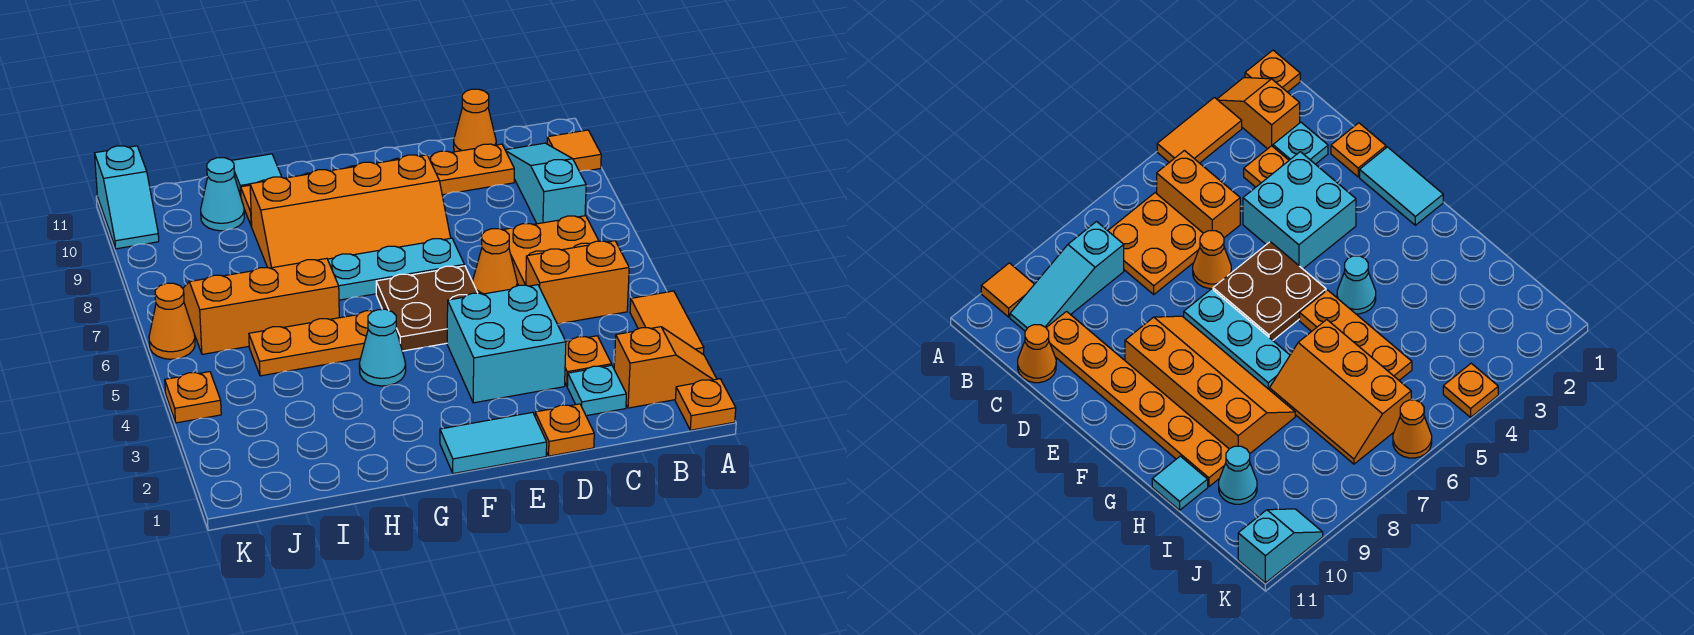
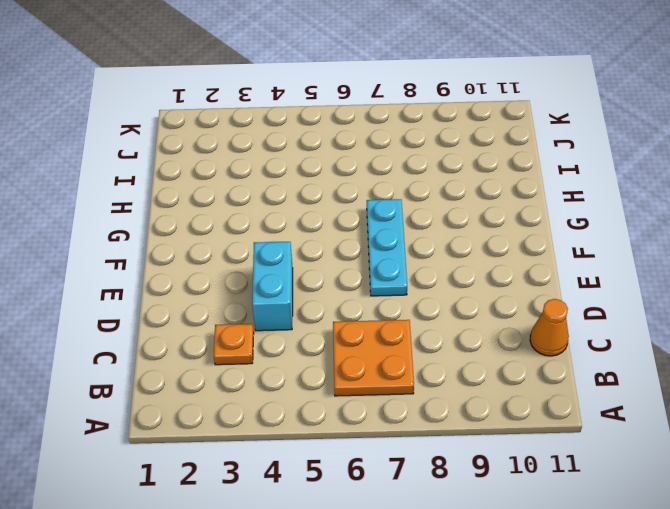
cyan 1x2 brick [252,242,293,331] -> cyan 2x2 brick [447,285,566,403]
none -> orange 1x1 plate [675,379,736,430]
none -> orange 1x2 slope [614,327,717,408]
none -> orange 1x2 tile [630,291,704,354]

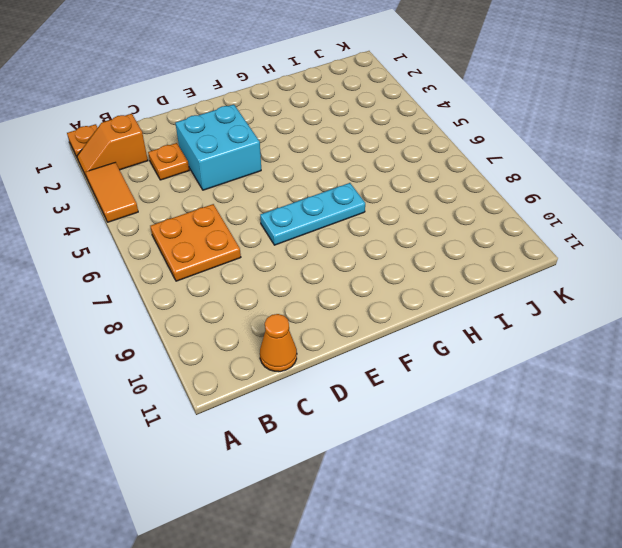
none -> orange 1x1 tile [547,130,601,172]
none -> orange 1x2 brick [526,241,629,324]
none -> cyan 1x3 slope [505,143,586,224]

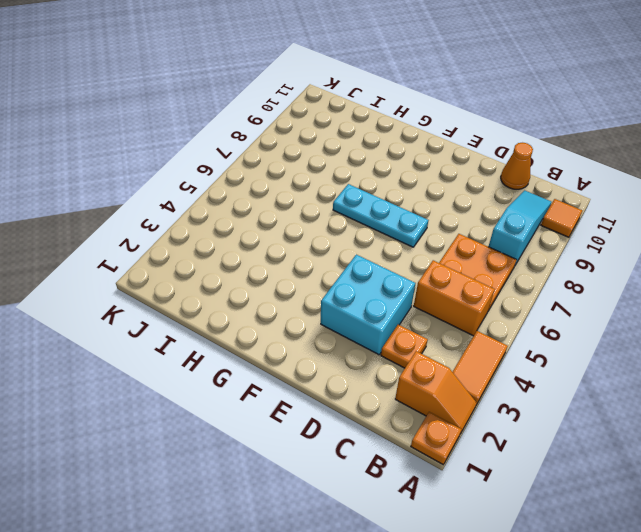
none -> cyan 1x1 plate [567,365,626,416]
none -> orange 1x6 plate [241,144,514,226]
none -> orange 1x1 plate [535,404,594,456]

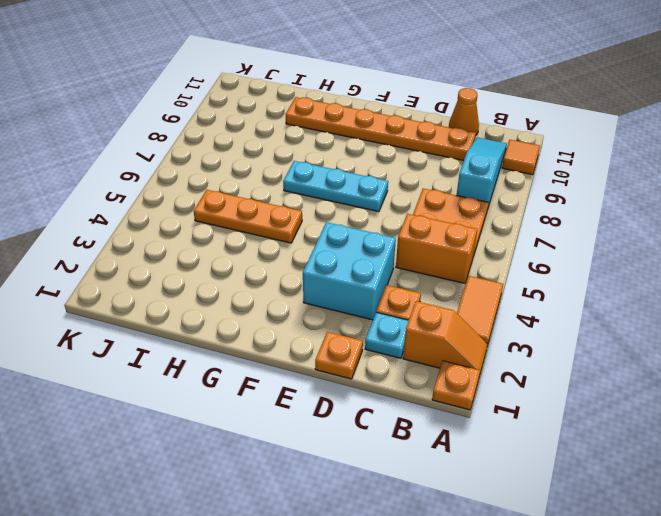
none -> orange 1x1 cone [472,229,517,294]
none -> cyan 1x2 tile [440,412,547,474]
none -> brown 2x2 plate [376,266,477,351]

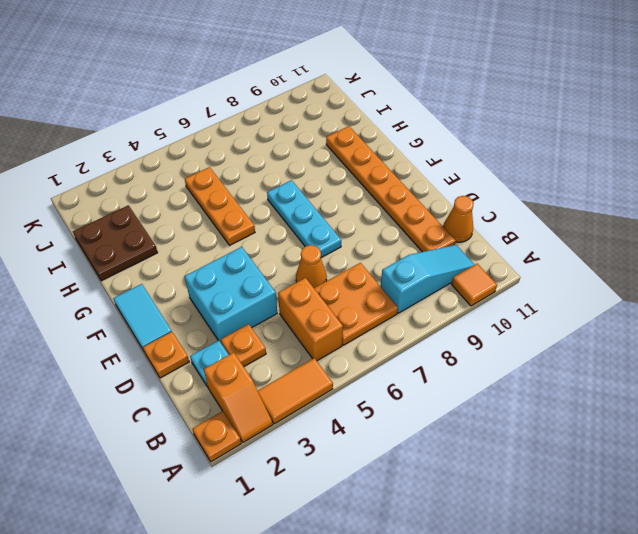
brown 2x2 plate [73,205,158,281] -> brown 2x2 plate moved to [376,266,477,351]
none -> orange 2x4 slope [250,155,451,268]
none -> cyan 1x1 cone [359,309,406,386]
none -> orange 2x3 slope [183,258,339,354]

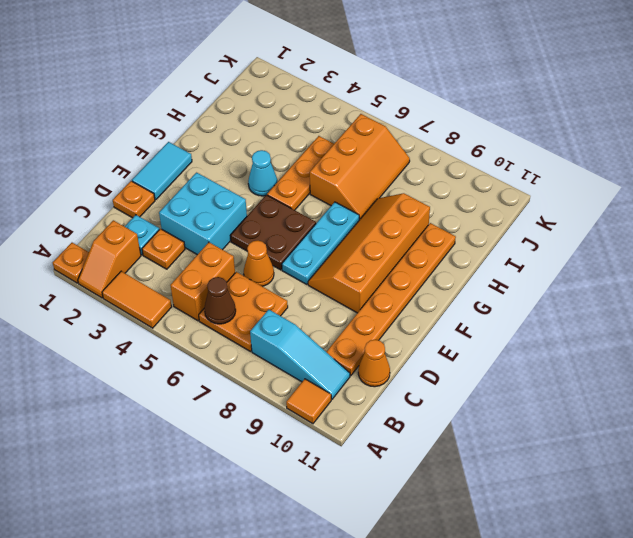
brown 1x1 cone [204,277,236,324] -> none
none -> cyan 1x1 tile [231,154,282,196]
none -> cyan 1x1 cone [201,158,245,231]
none -> orange 1x1 plate [165,372,221,423]

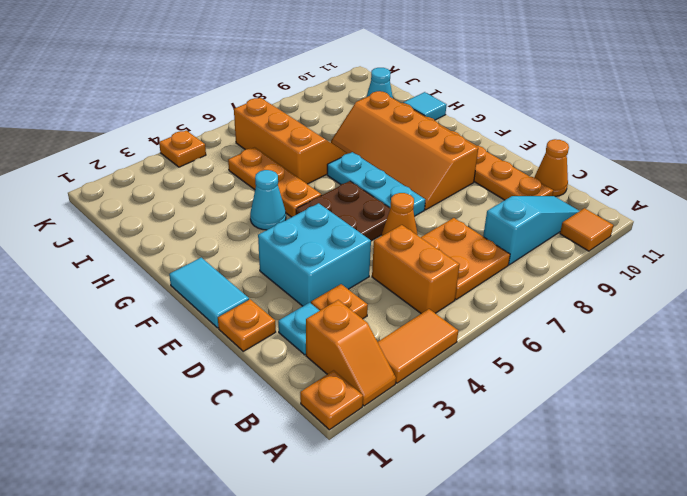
none -> orange 1x1 cone [149,283,195,359]
none -> cyan 1x2 slope [95,146,159,249]

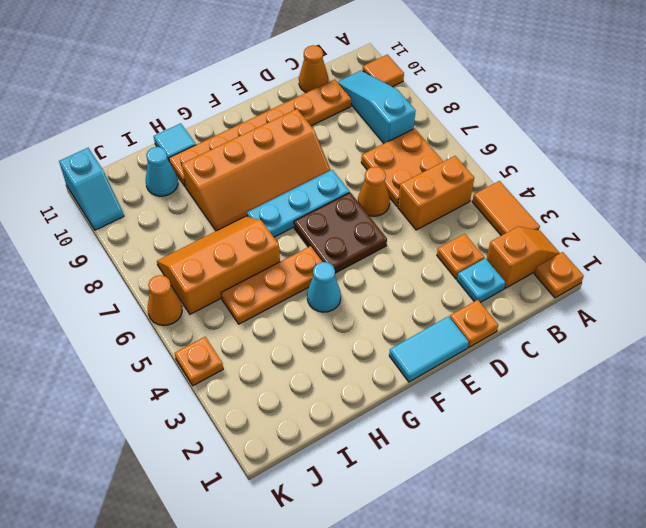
none -> cyan 2x2 brick [447,285,566,403]

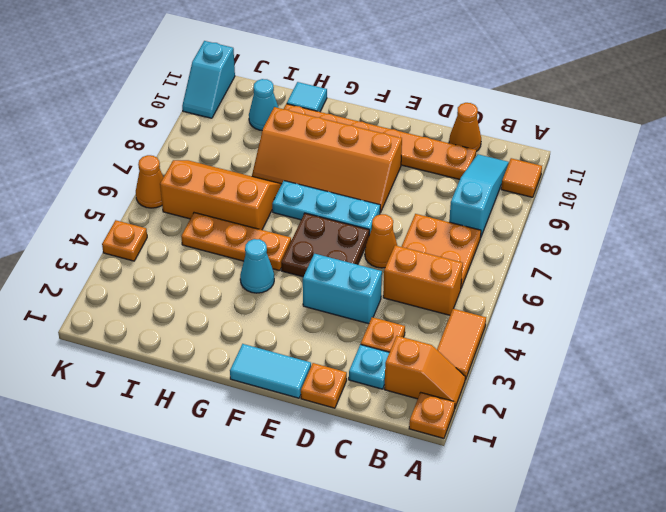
cyan 1x2 brick [303,254,382,324] -> cyan 2x2 brick [447,285,566,403]

